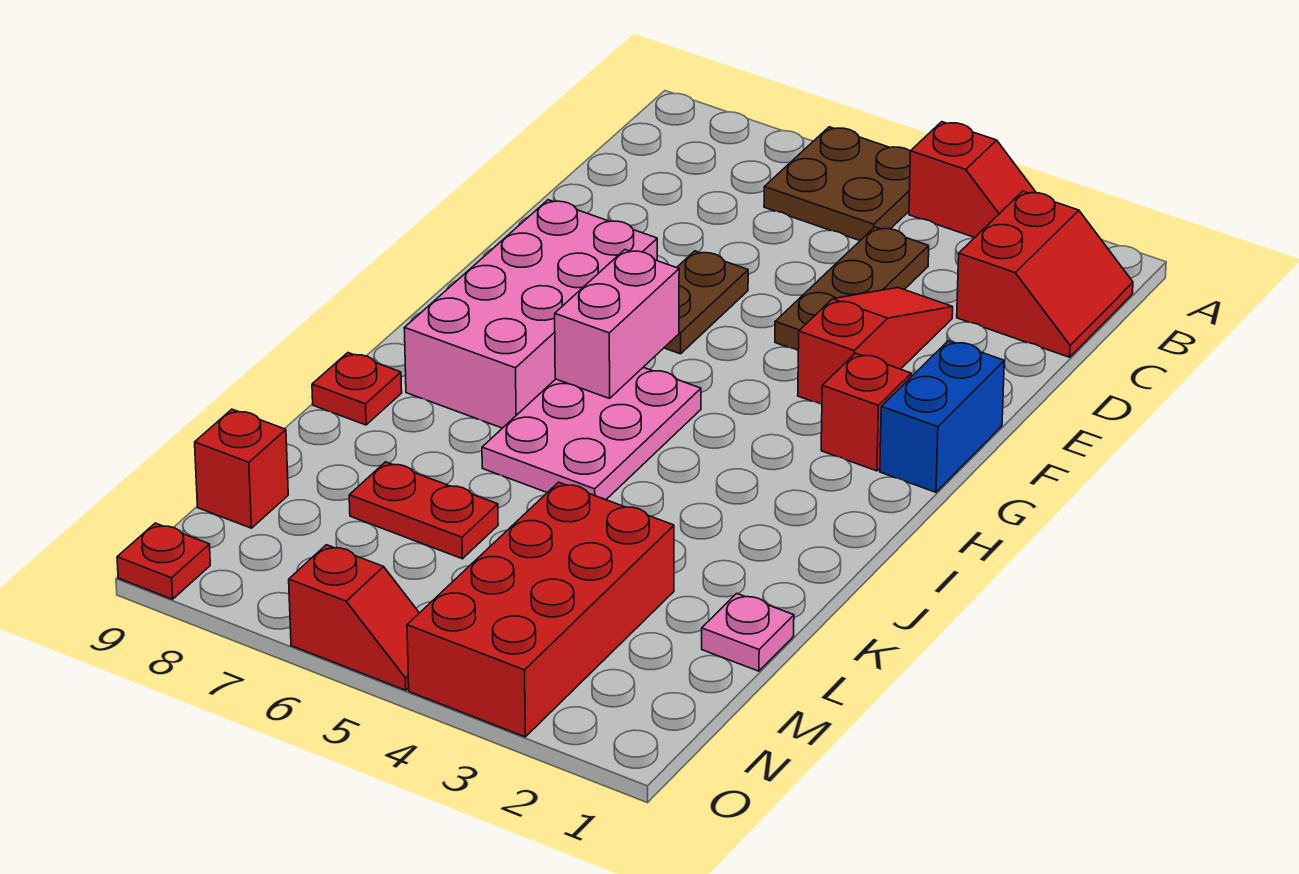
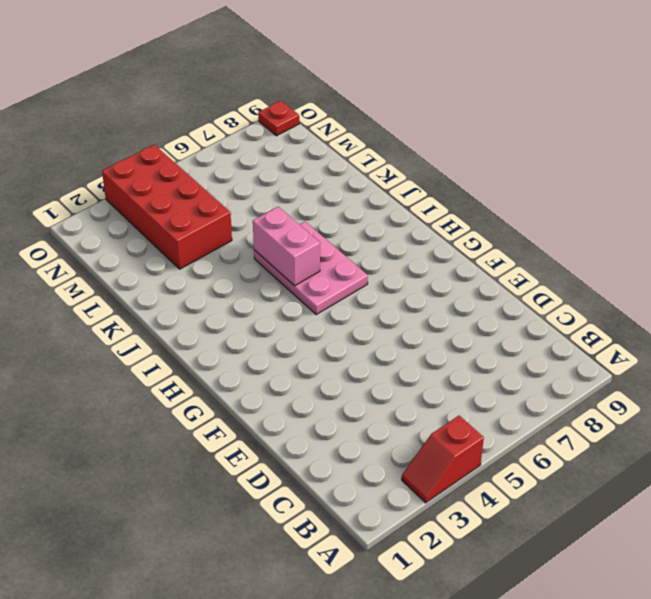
pink 1x2 brick [253,207,320,286] -> pink 1x2 brick moved to [555,250,679,398]
none -> brown 2x2 plate [764,127,910,240]
none -> red 2x2 slope [957,191,1133,357]
none -> brown 1x3 plate [775,227,929,350]

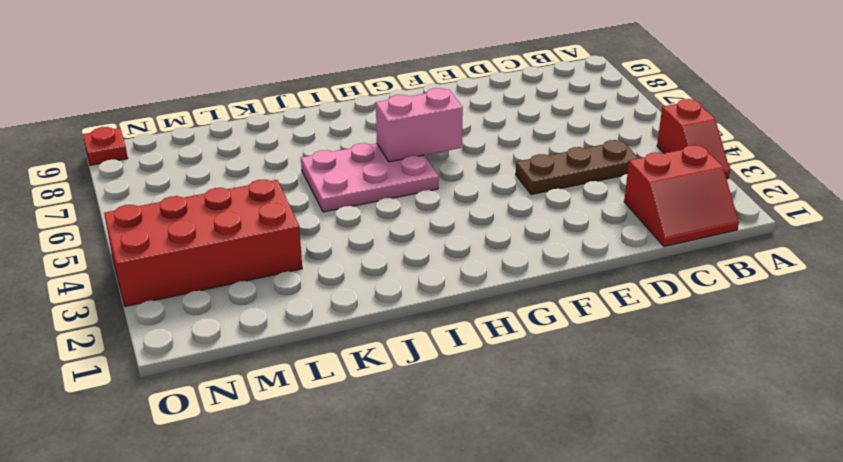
none -> brown 2x2 plate [764,127,910,240]
none -> red 1x3 slope [798,288,953,405]
none -> brown 1x2 plate [664,251,748,354]

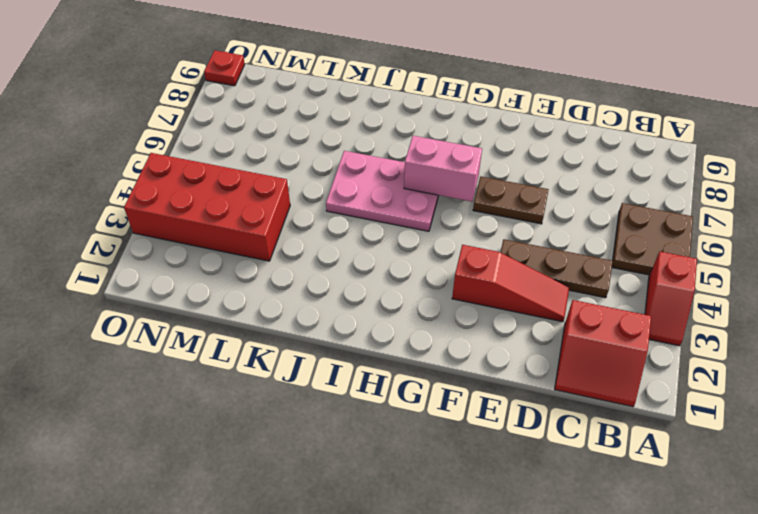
none -> blue 1x2 brick [880,341,1004,492]
none -> pink 2x4 brick [404,200,657,428]
none -> red 1x1 brick [821,353,911,471]

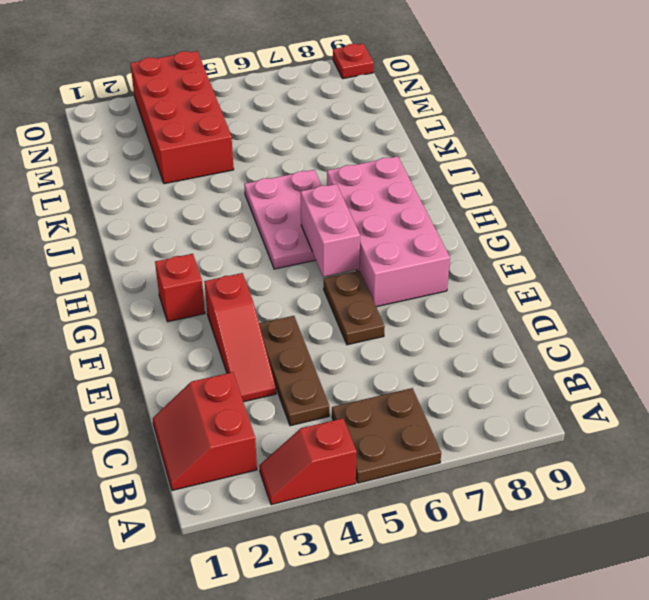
none -> blue 1x2 brick [880,341,1004,492]
none -> red 1x1 plate [312,353,402,425]
none -> pink 1x1 plate [702,593,794,671]

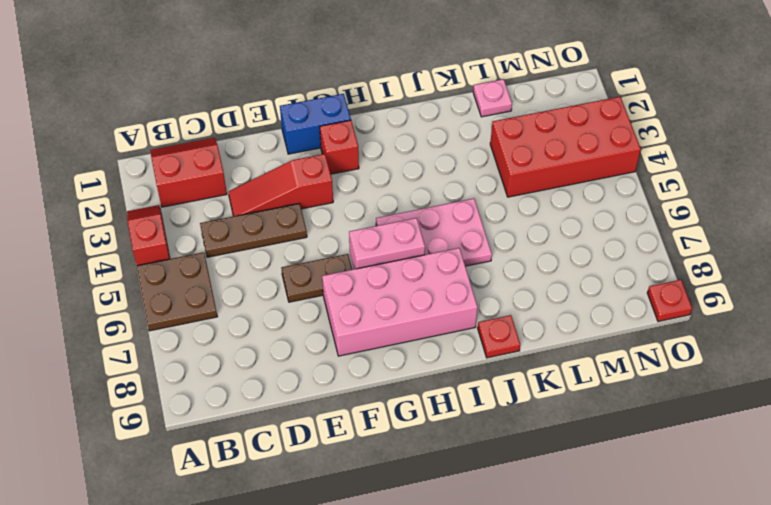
none -> red 1x2 plate [349,462,498,559]
none -> red 1x1 brick [195,409,288,528]
none -> red 1x2 slope [289,545,419,690]

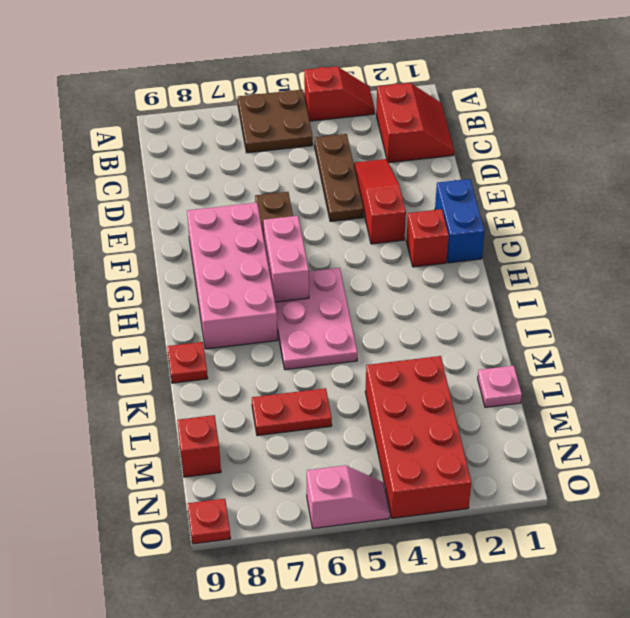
pink 1x2 slope [307,465,390,528] -> red 1x2 slope [289,545,419,690]

